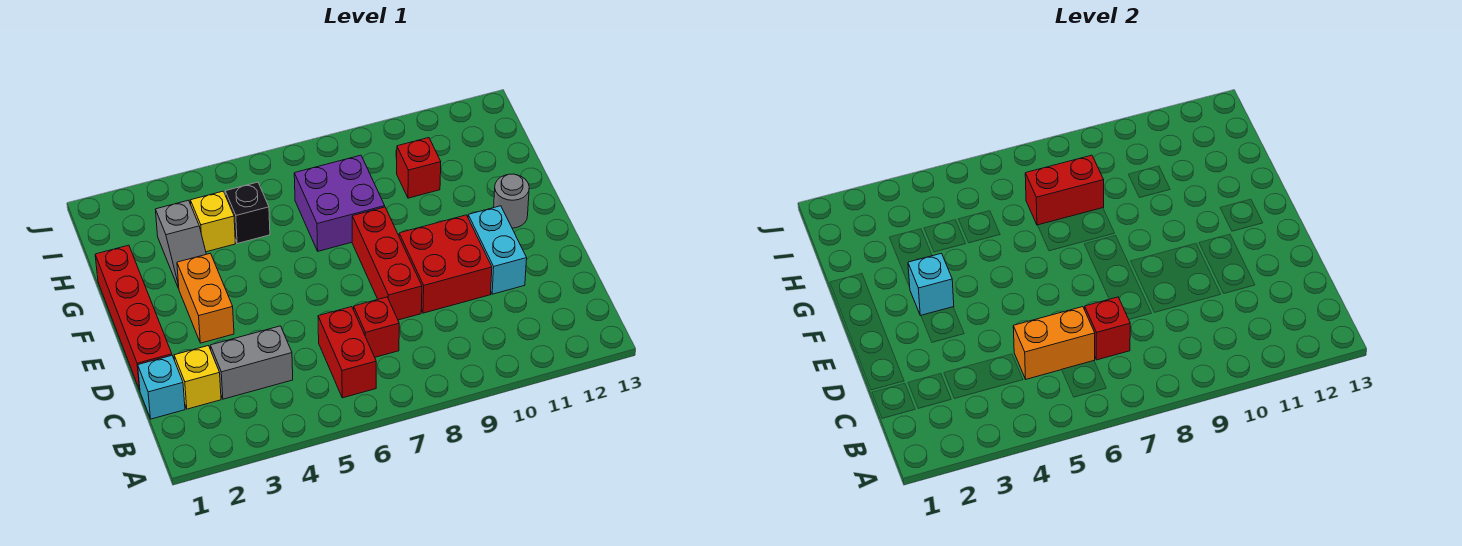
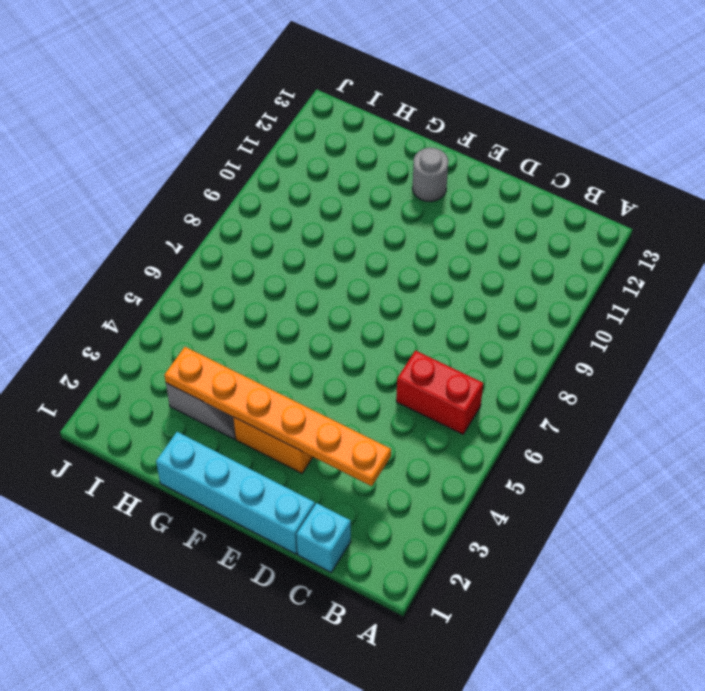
orange 1x6 plate [164,347,391,486] -> cyan 1x1 brick [908,253,954,316]
cyan 1x4 brick [156,432,315,554] -> red 1x4 brick [95,245,172,390]
none -> yellow 1x1 brick [174,346,221,409]
none -> grey 1x2 brick [210,326,293,399]
none -> red 1x1 brick [354,297,399,357]

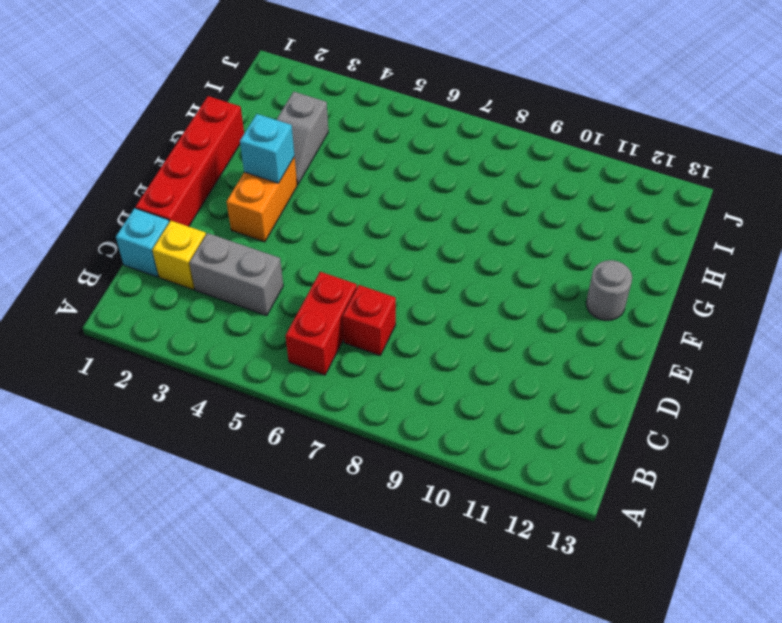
none -> red 1x3 brick [352,207,422,320]
none -> red 2x2 brick [399,215,492,313]
none -> cyan 1x2 brick [468,206,527,294]

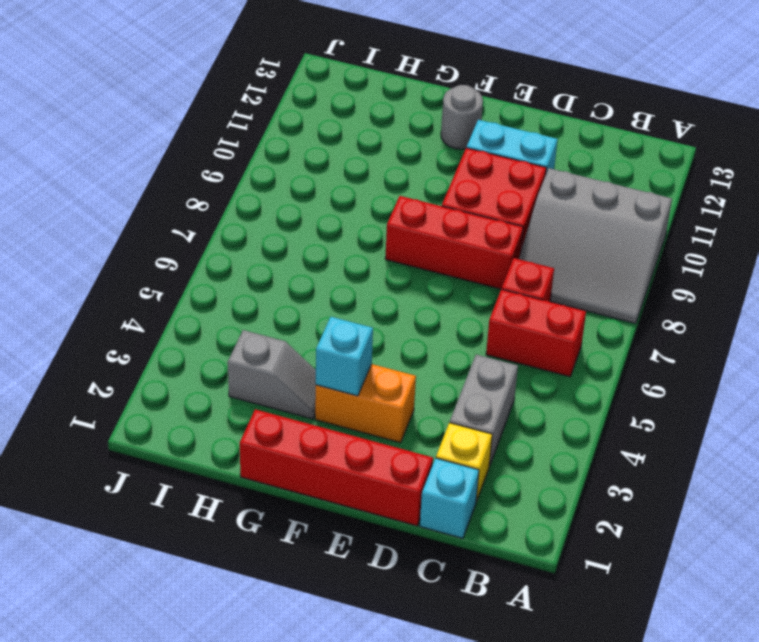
grey 3x3 slope [519,168,672,324] -> none
none -> purple 2x2 brick [294,155,385,251]
none -> yellow 1x1 brick [190,191,235,252]
none -> black 1x1 brick [225,182,270,244]

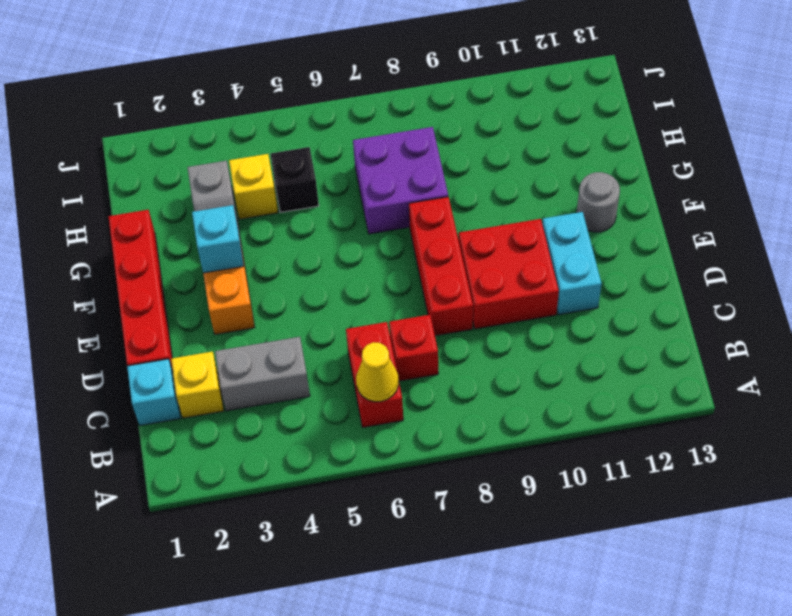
yellow 1x1 cone [356,342,399,402] -> none
none -> red 1x1 brick [397,138,441,198]
none -> orange 1x2 brick [1013,307,1095,379]
none -> red 1x1 brick [1085,297,1130,360]

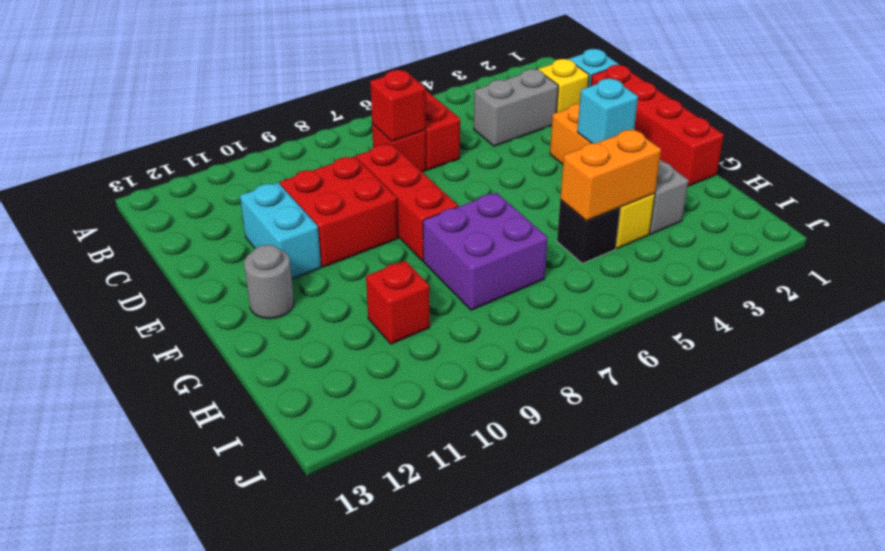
orange 1x2 brick [560,129,661,221] -> orange 1x2 brick moved to [1013,307,1095,379]
none -> red 1x2 brick [1025,155,1104,225]

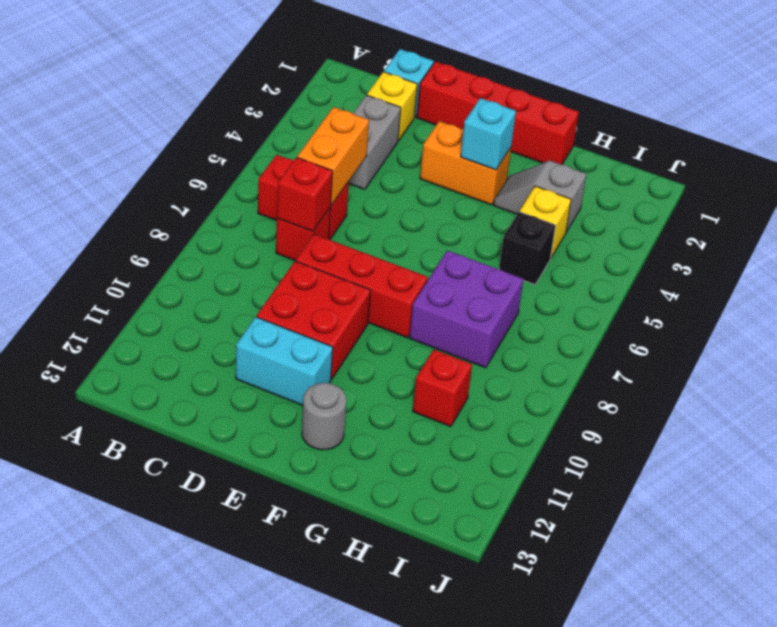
none -> red 1x2 brick [1025,155,1104,225]

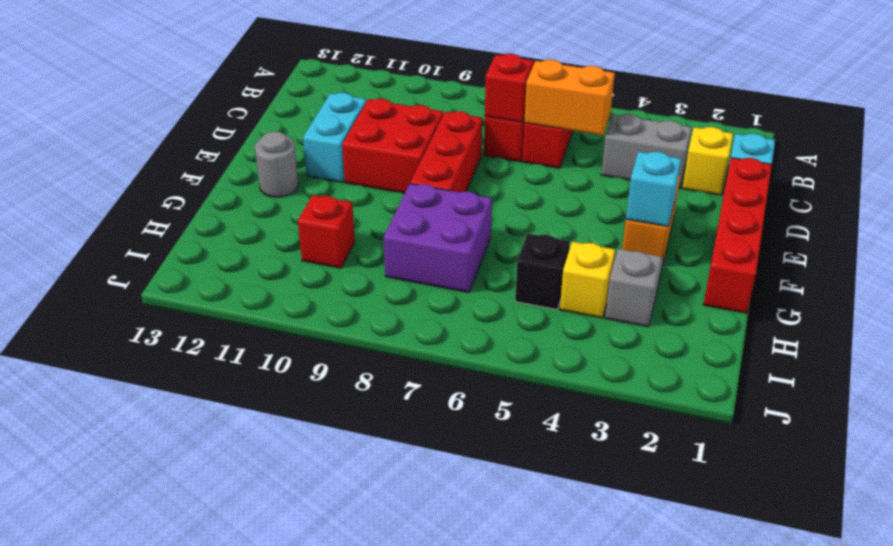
none -> red 1x2 brick [1025,155,1104,225]

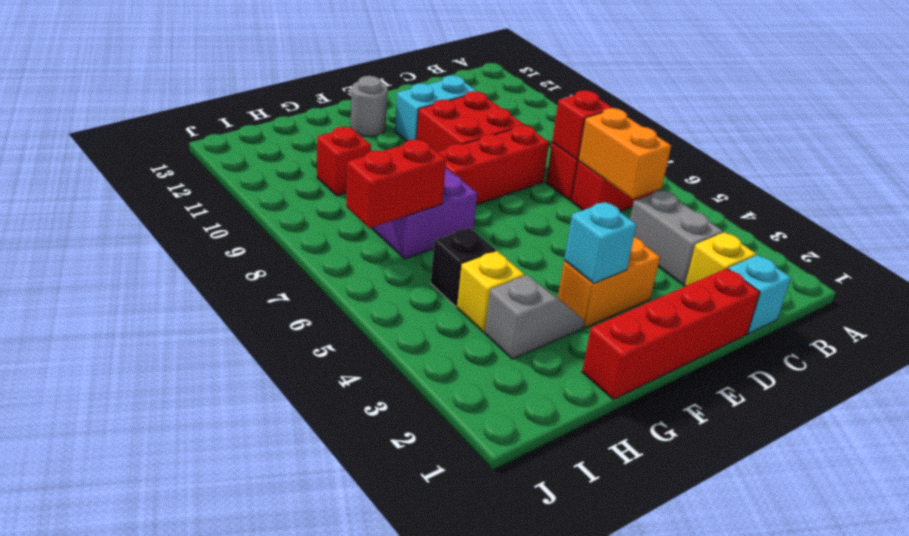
red 1x2 brick [346,139,446,228] -> red 1x2 brick turned to [1025,155,1104,225]

